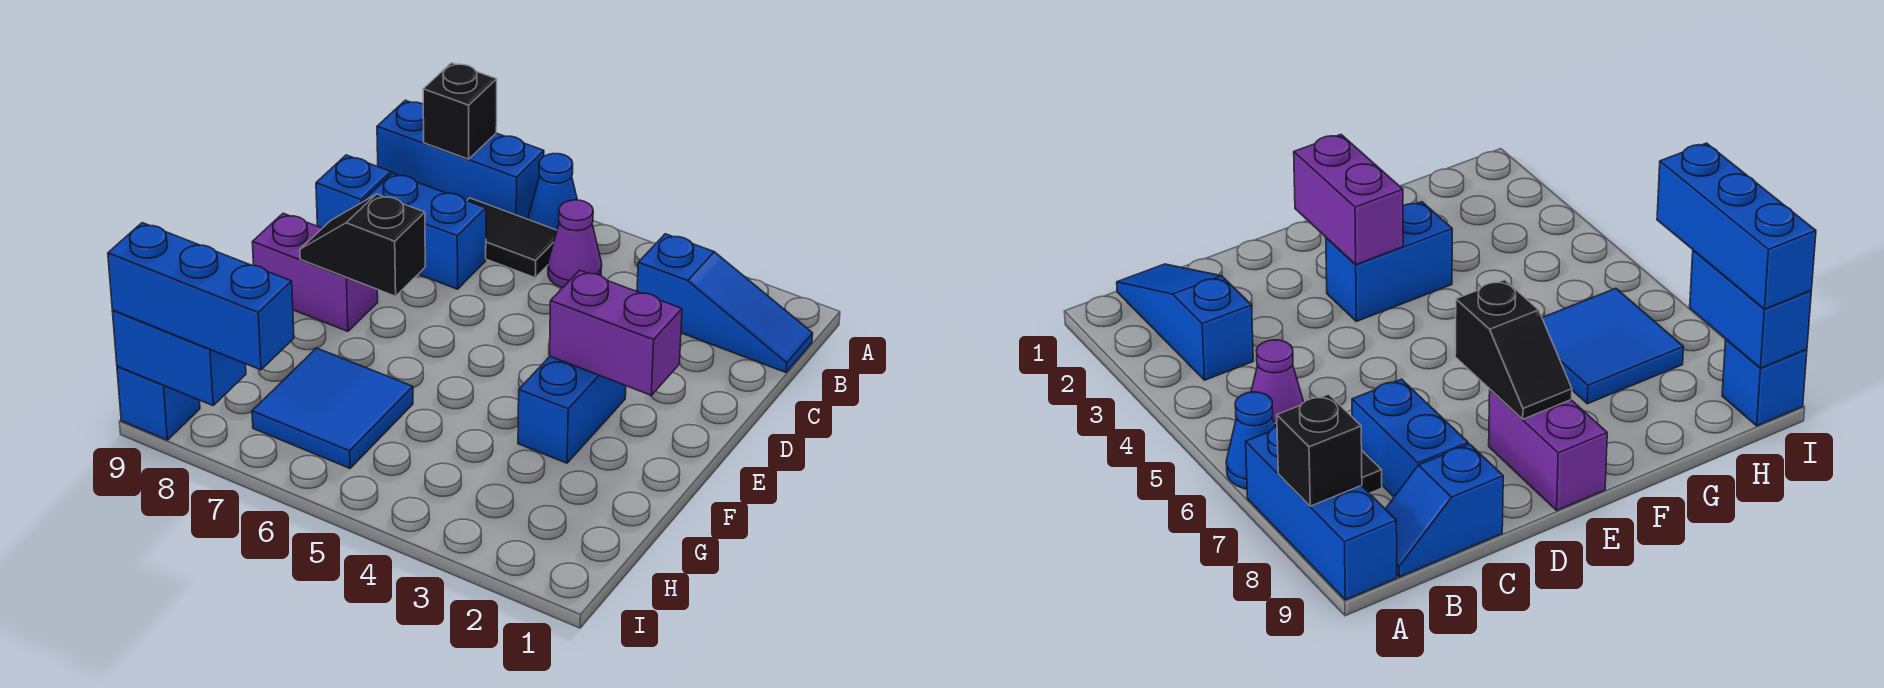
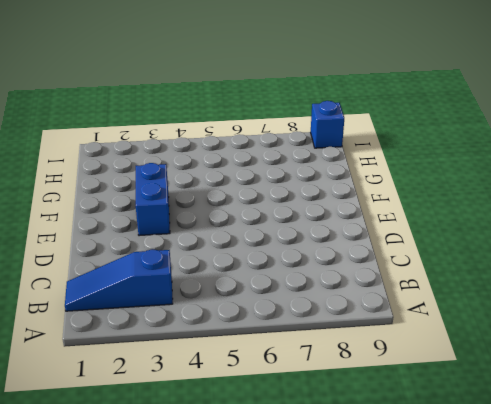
none -> blue 1x1 cone [529,154,577,230]
none -> blue 1x3 brick [377,100,544,219]
none -> purple 1x1 cone [548,200,602,288]

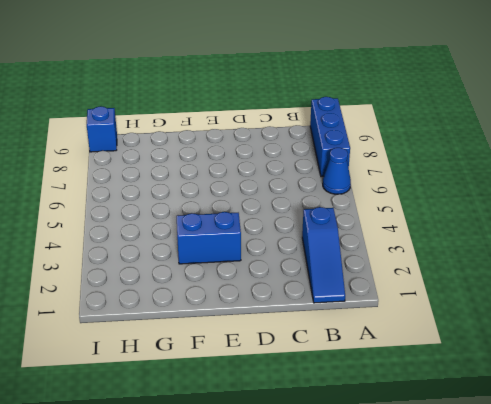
none -> purple 1x1 cone [548,200,602,288]
none -> black 1x2 tile [467,198,557,278]
none -> blue 1x2 slope [316,155,395,228]

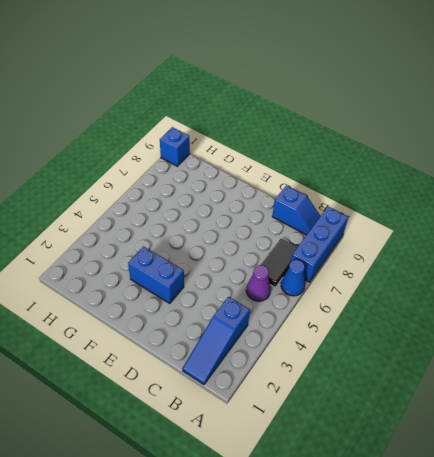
none -> blue 1x2 brick [364,173,486,289]
none -> purple 1x2 brick [252,213,378,331]
none -> blue 2x2 tile [252,348,413,468]

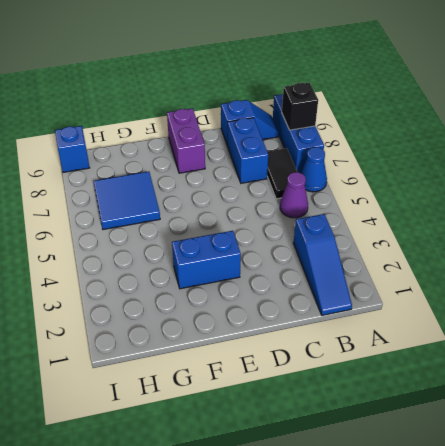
none -> purple 1x2 brick [550,270,682,395]
none -> black 1x2 slope [300,194,425,296]
none -> blue 1x2 brick [112,310,246,405]

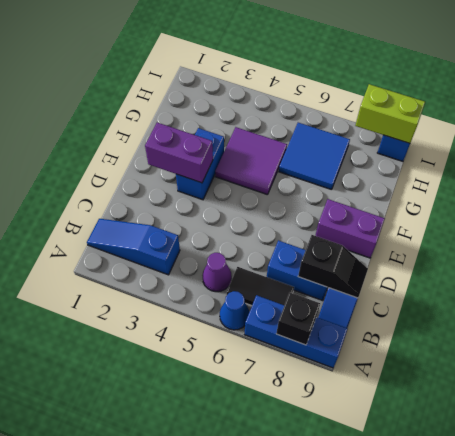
black 1x2 slope [298,235,368,298] -> black 1x2 slope moved to [300,194,425,296]
purple 2x2 tile [215,127,287,195] -> none
lime 1x2 brick [355,84,425,143] -> blue 1x2 brick [112,310,246,405]
none -> blue 1x3 brick [108,223,294,370]

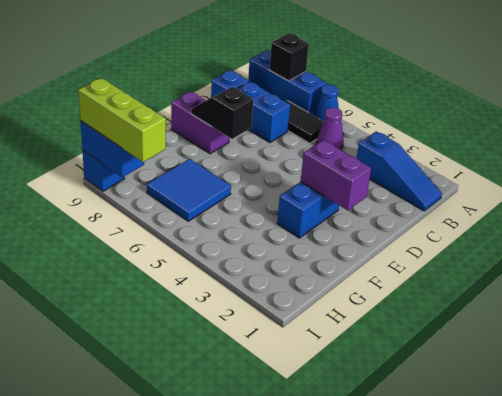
lime 1x3 brick [78,78,166,162] -> blue 1x3 brick [108,223,294,370]

